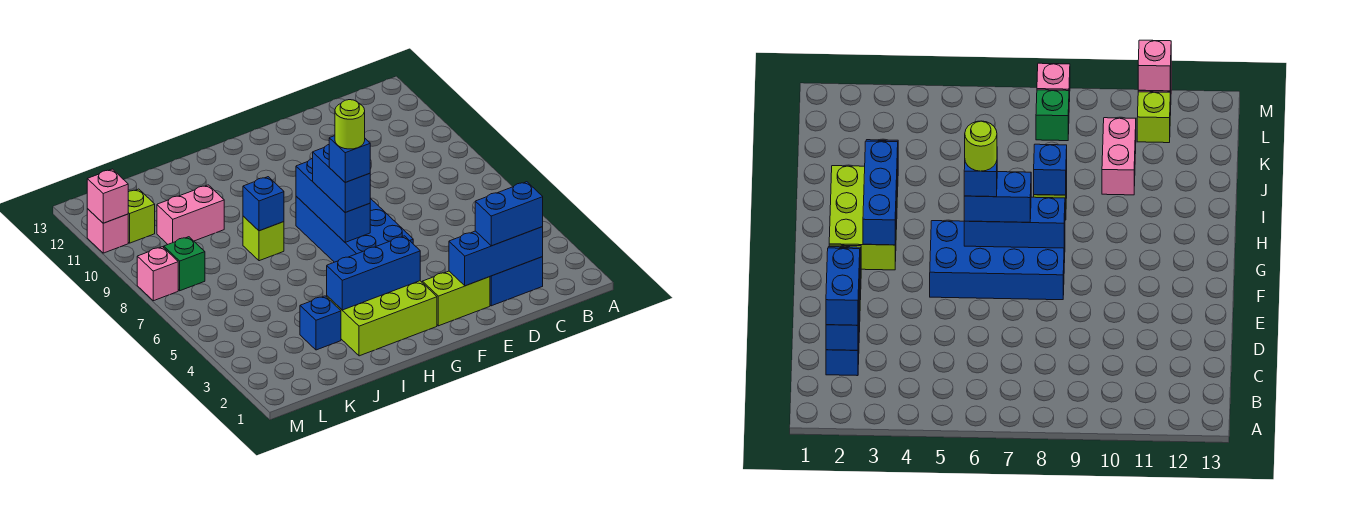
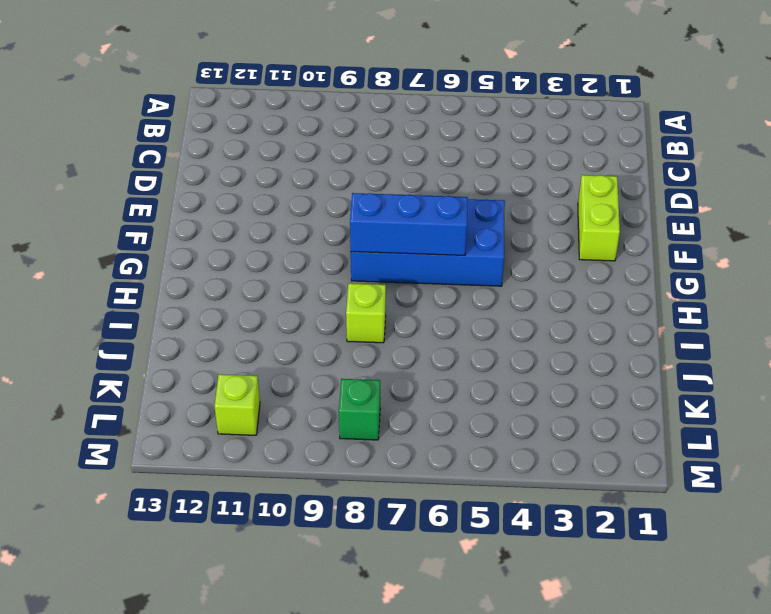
none -> blue 1x2 brick [490,257,543,306]
none -> lime 2x3 brick [327,281,437,356]
none -> blue 1x1 brick [300,296,341,350]

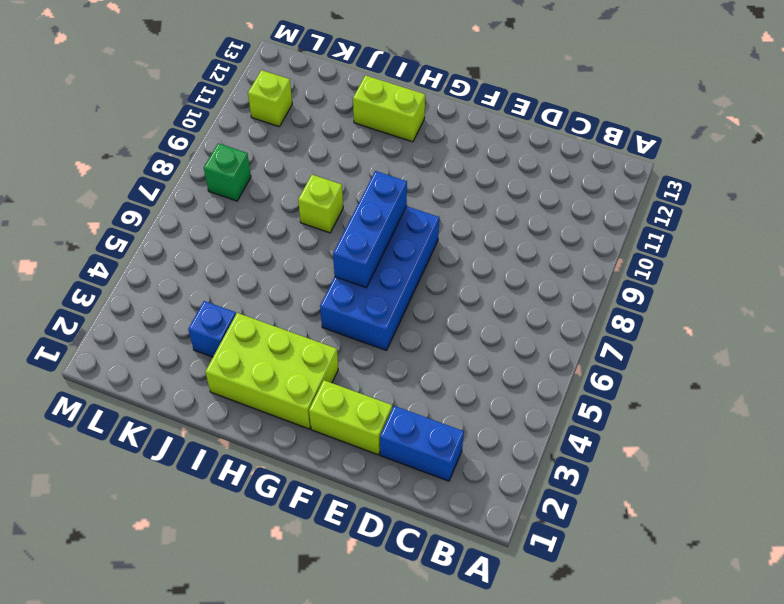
lime 1x2 brick [353,75,425,142] -> none
none -> pink 1x2 brick [157,185,224,244]
none -> pink 1x1 brick [137,247,178,301]
none -> pink 1x1 brick [87,209,128,253]

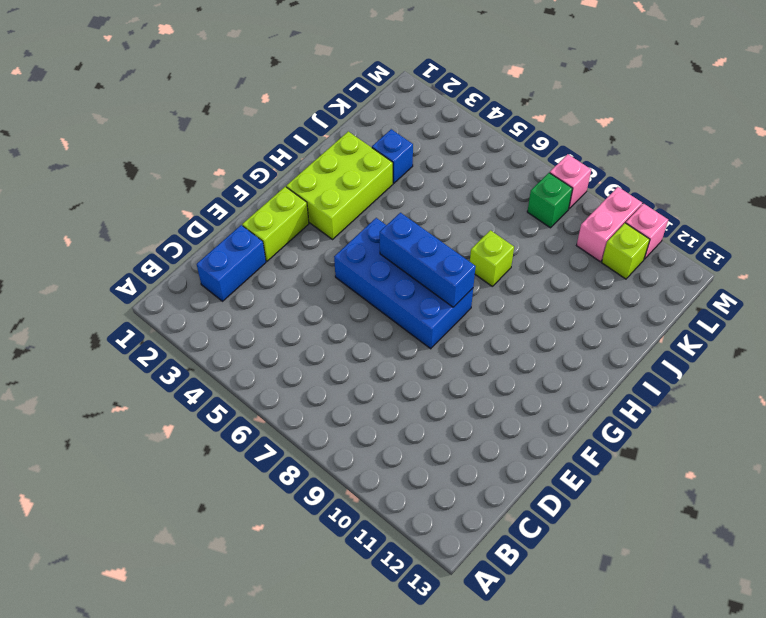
pink 1x2 brick [577,187,642,262] -> pink 1x2 brick moved to [157,185,224,244]
none -> blue 1x3 brick [449,227,543,286]
none -> blue 1x3 brick [327,236,420,310]
none -> blue 1x1 brick [243,177,284,231]

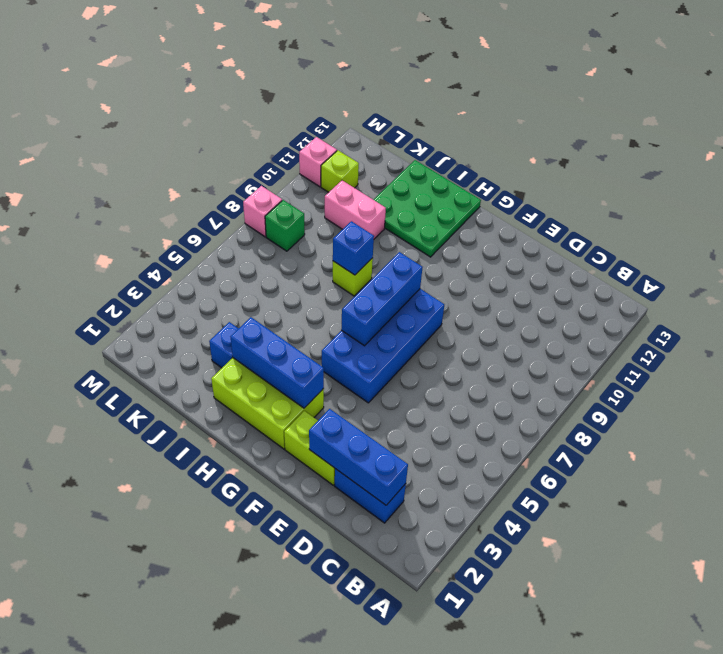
green 3x3 plate [373,160,481,257] -> none
none -> pink 1x1 brick [87,169,128,223]
none -> blue 1x2 brick [475,182,543,246]
none -> blue 1x2 brick [313,145,370,212]

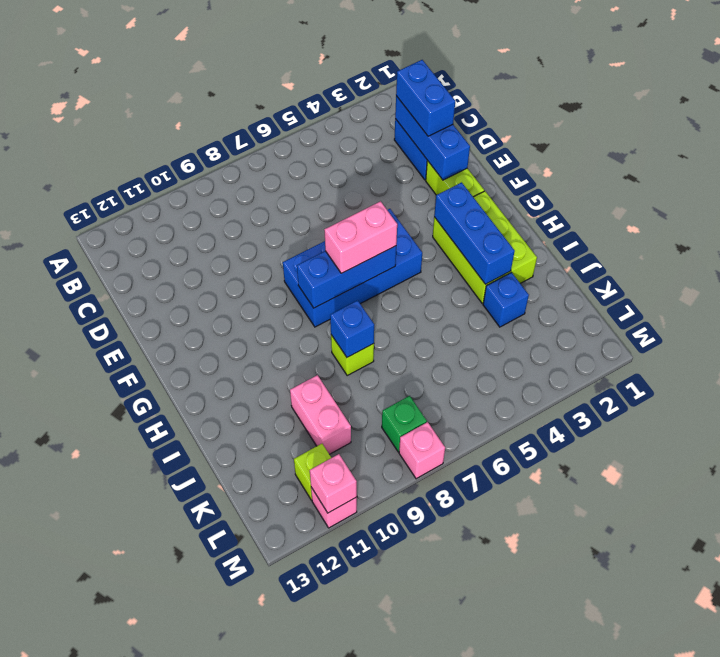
pink 1x2 brick [324,201,397,273] -> blue 1x2 brick [313,145,370,212]
none -> blue 1x1 brick [329,136,370,182]
none -> lime 1x1 round brick [335,100,365,149]

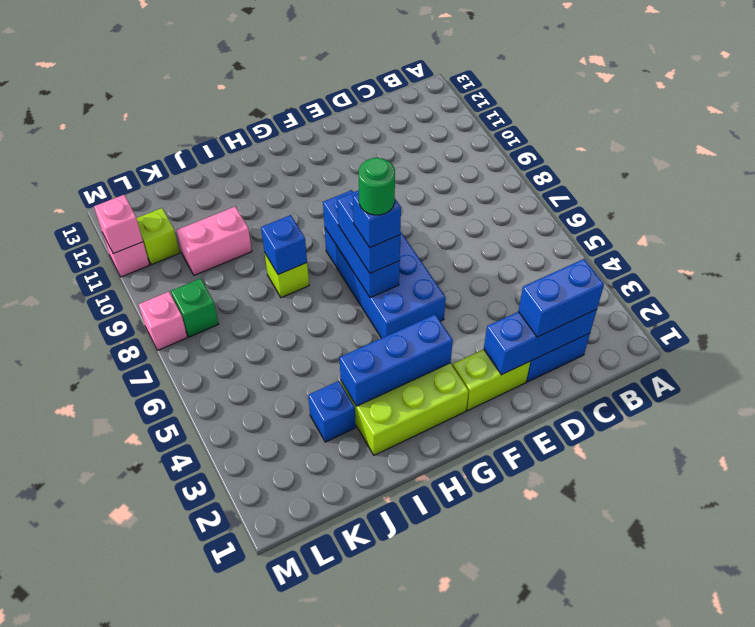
green 1x1 round brick [359,158,395,215] -> lime 1x1 round brick [335,100,365,149]

